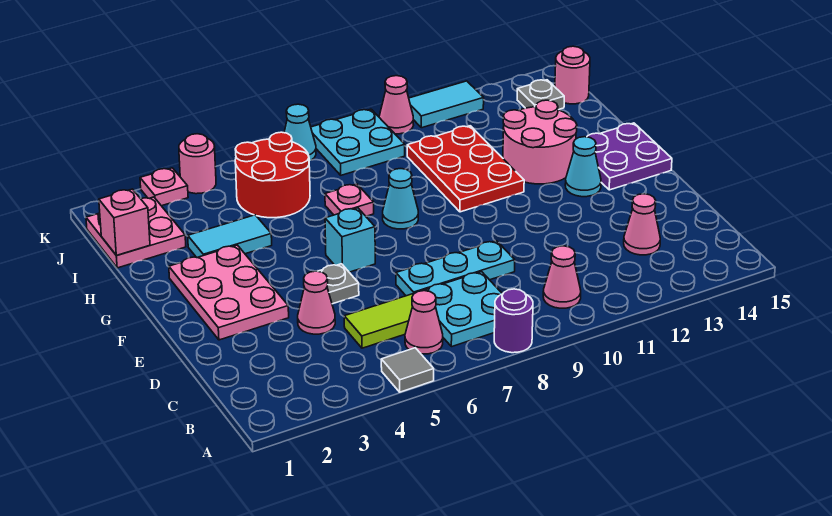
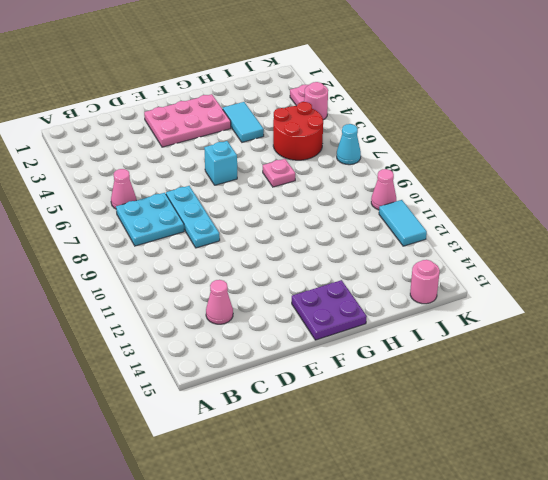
none -> grey 1x1 tile [381,348,434,392]
none -> purple 1x1 round brick [494,289,533,353]
none -> pink 1x1 cone [543,246,581,308]
none -> lime 1x2 tile [344,294,414,348]

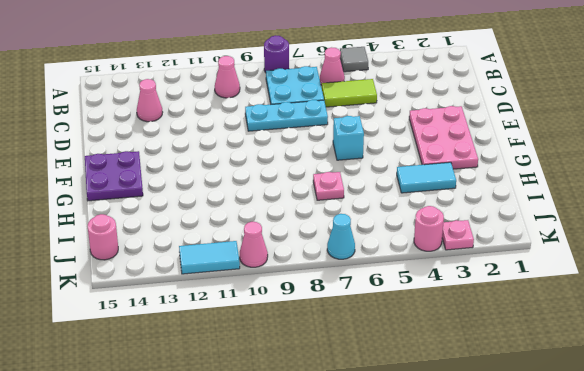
none -> pink 1x1 cone [298,271,335,334]
none -> grey 1x1 plate [318,264,359,304]
none -> cyan 1x1 cone [565,137,601,197]
none -> cyan 1x1 cone [383,169,418,229]

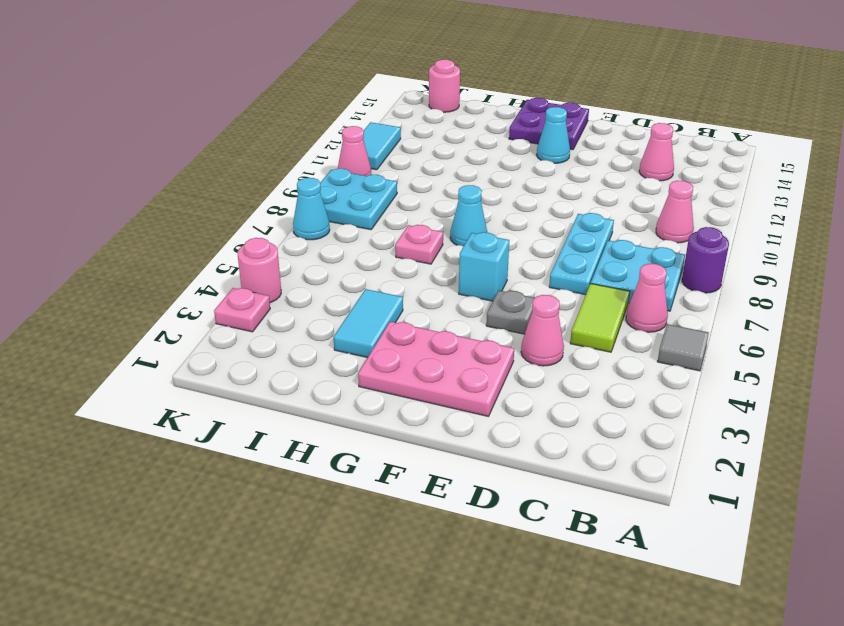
none -> red 2x3 plate [407,126,524,212]
none -> pink 2x2 round brick [503,100,577,184]
none -> pink 2x2 plate [86,197,186,268]
none -> red 2x2 round brick [235,132,310,218]

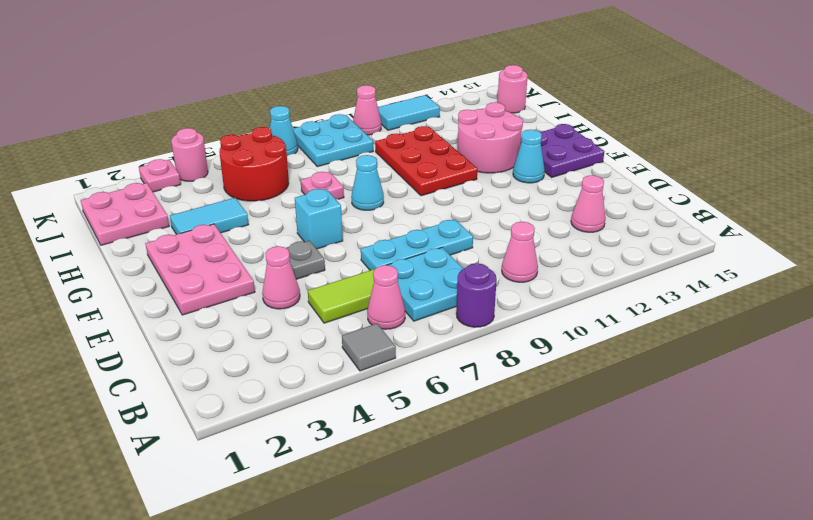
none -> grey 1x1 plate [517,80,564,110]
none -> pink 1x1 brick [99,189,150,255]

